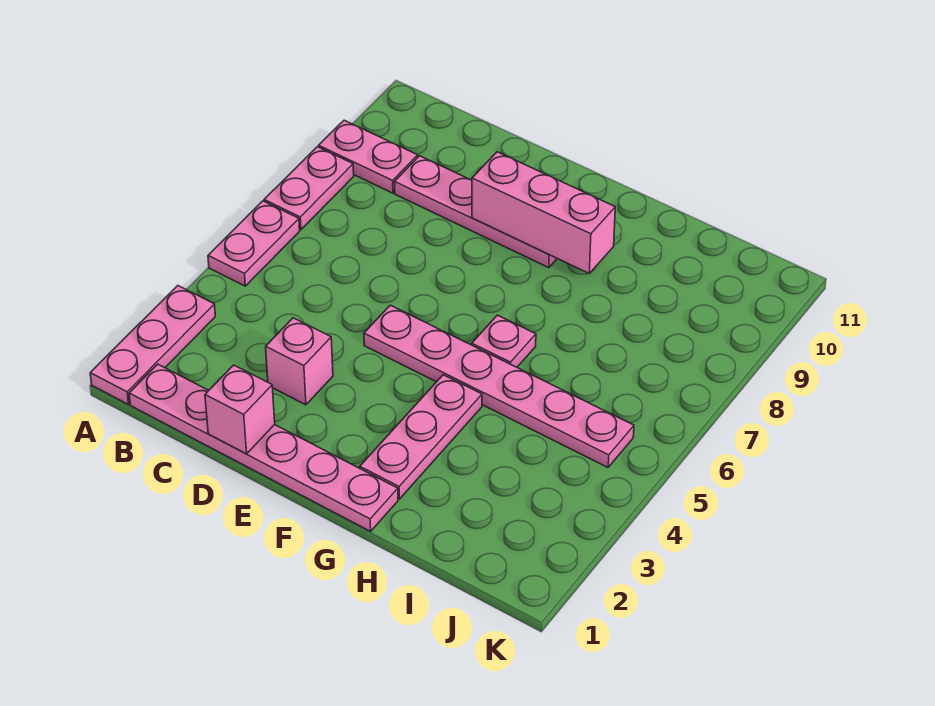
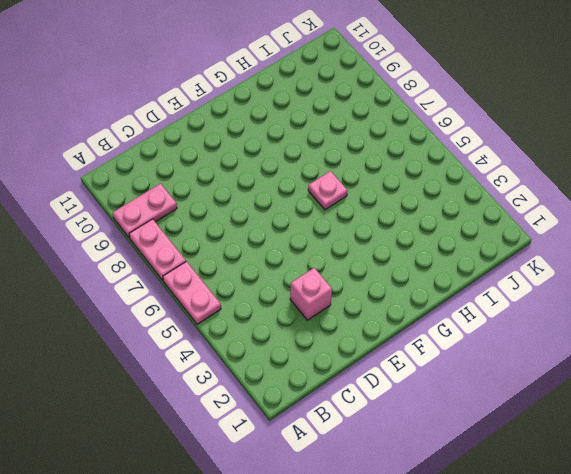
none -> pink 1x3 plate [90,286,215,404]
none -> pink 1x6 plate [129,364,398,531]
none -> pink 1x4 plate [395,156,557,268]

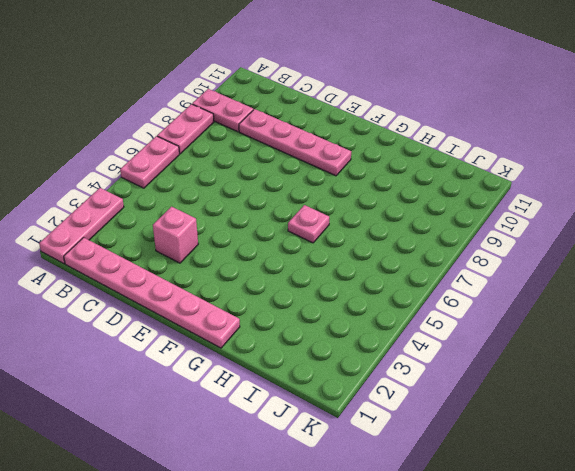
none -> pink 1x6 plate [364,305,634,467]
none -> pink 1x3 plate [360,375,482,499]
none -> pink 1x1 brick [205,365,275,454]

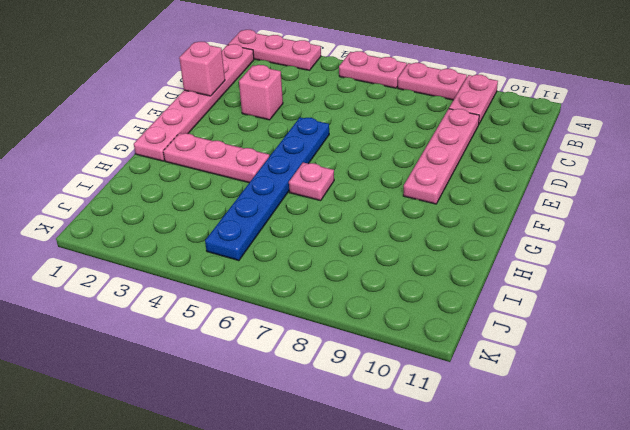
blue 1x6 plate [205,117,329,261] -> pink 1x6 plate [364,305,634,467]
none -> pink 1x3 brick [472,152,615,273]

